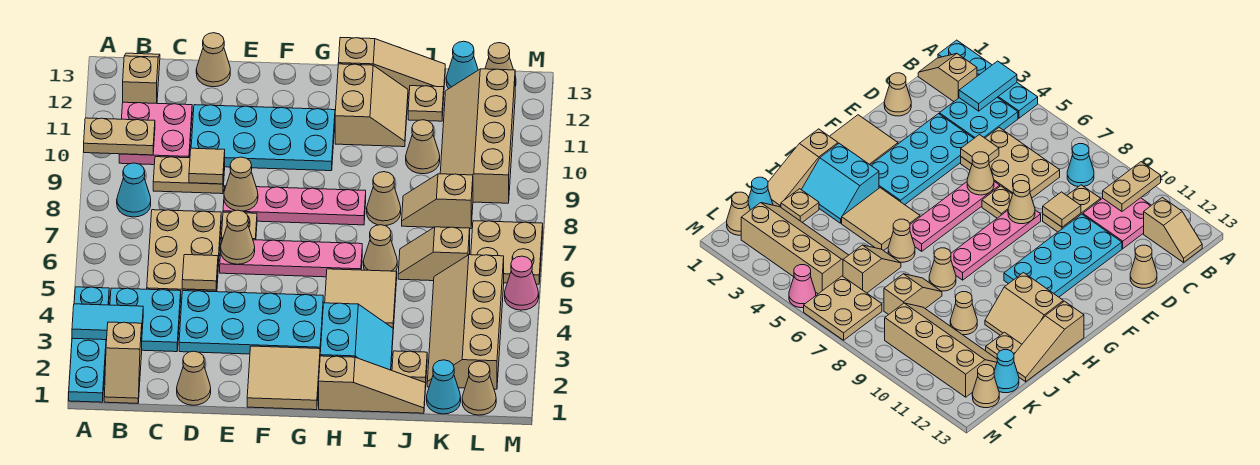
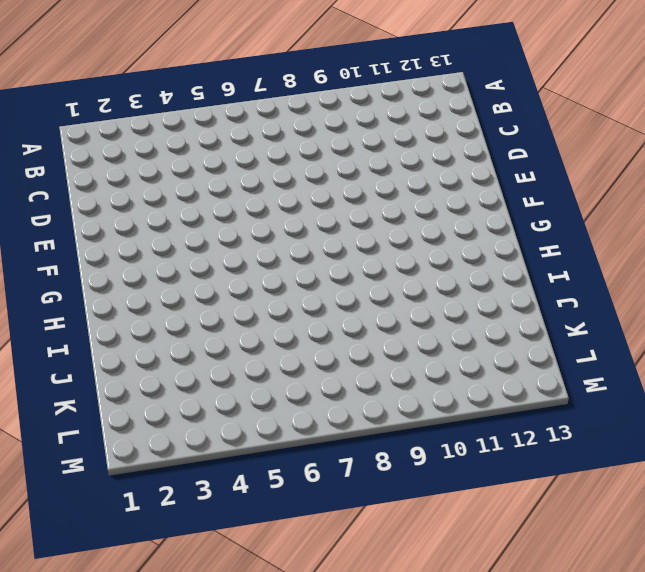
none -> cyan 1x4 plate [69,287,109,402]
none -> tan 1x2 slope [104,322,142,403]
none -> cyan 2x2 plate [110,288,181,352]
none -> cyan 1x1 cone [117,163,151,217]

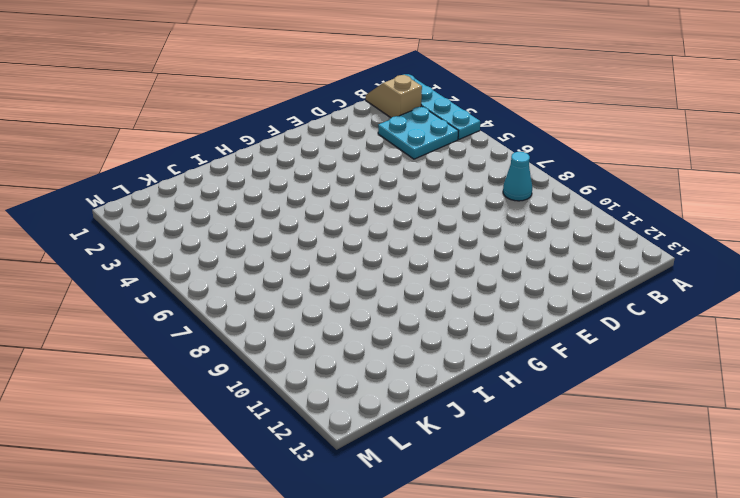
none -> pink 2x2 plate [119,102,192,165]
none -> tan 1x2 slope [123,53,160,103]
none -> tan 2x3 plate [147,210,221,299]
none -> tan 1x2 plate [153,157,225,194]

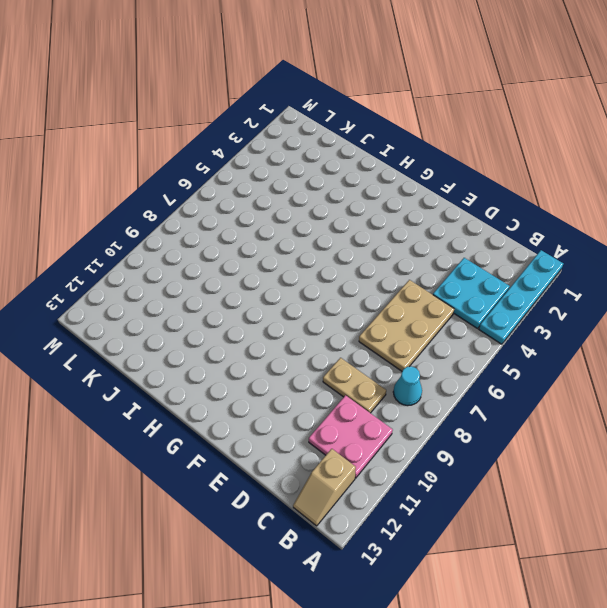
none -> tan 1x2 slope [104,322,142,403]
none -> tan 1x1 cone [177,351,211,405]
none -> cyan 2x4 plate [179,291,323,354]
none -> cyan 2x4 plate [191,105,335,171]

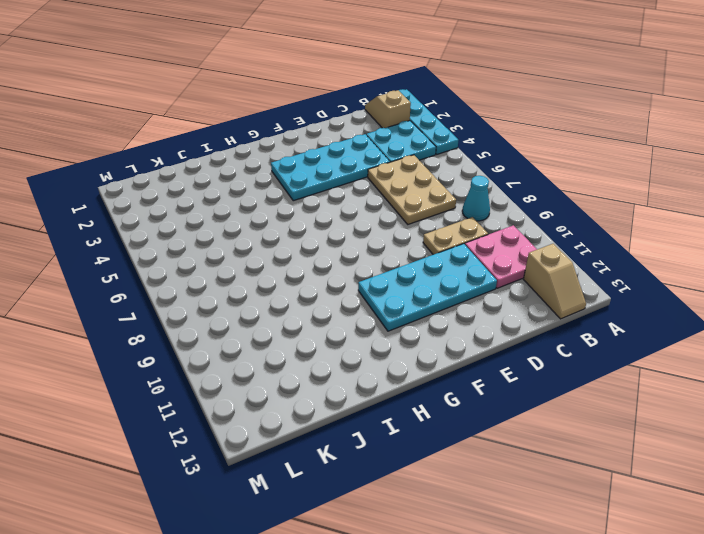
none -> tan 1x1 cone [177,351,211,405]
none -> tan 1x1 cone [196,33,230,87]
none -> pink 1x4 plate [220,239,362,277]
none -> tan 1x1 plate [221,212,257,240]

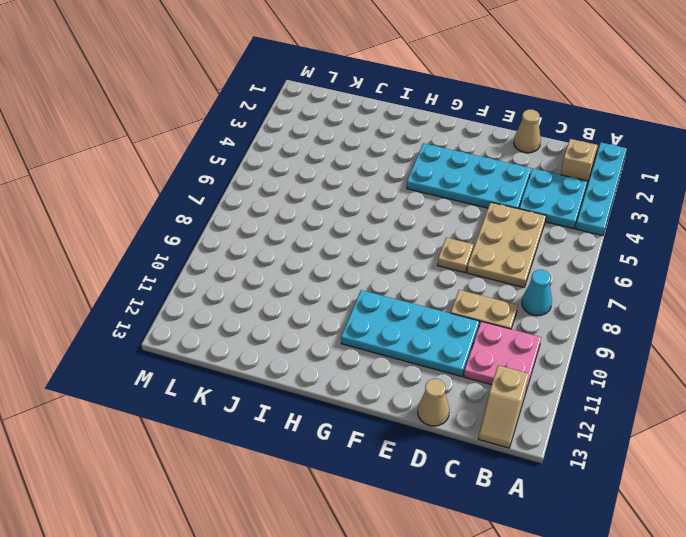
none -> pink 1x4 plate [220,239,362,277]
none -> pink 1x4 plate [223,186,366,225]
none -> tan 2x2 tile [247,346,320,410]
none -> tan 1x3 slope [319,356,426,413]

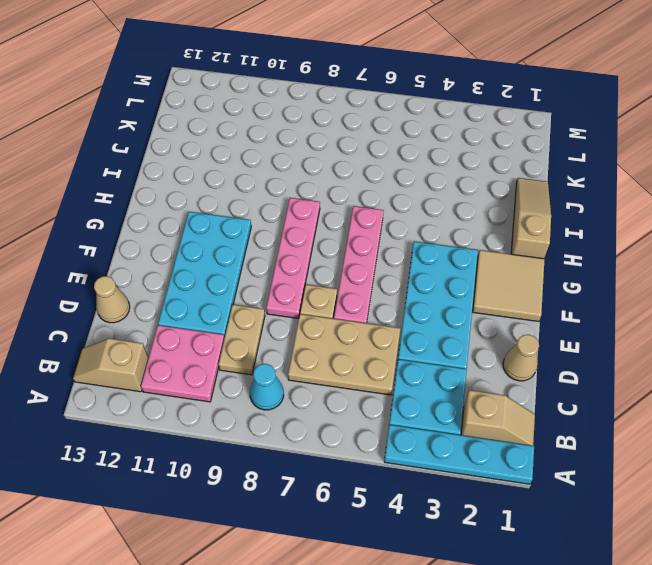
none -> cyan 2x2 slope [320,303,393,370]
none -> tan 2x2 tile [325,269,397,329]
none -> tan 2x2 slope [335,64,408,147]
none -> tan 1x3 slope [338,37,445,94]

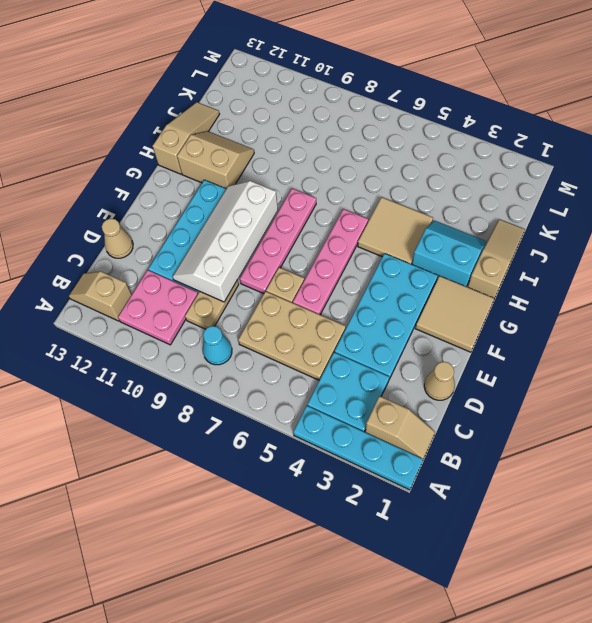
white 2x4 slope [173,181,278,302] -> tan 1x1 tile [189,148,225,184]
none -> tan 1x1 cone [363,225,397,271]
none -> tan 1x1 cone [367,172,401,226]
none -> tan 1x1 plate [392,351,427,383]
none -> tan 1x2 slope [398,227,470,281]

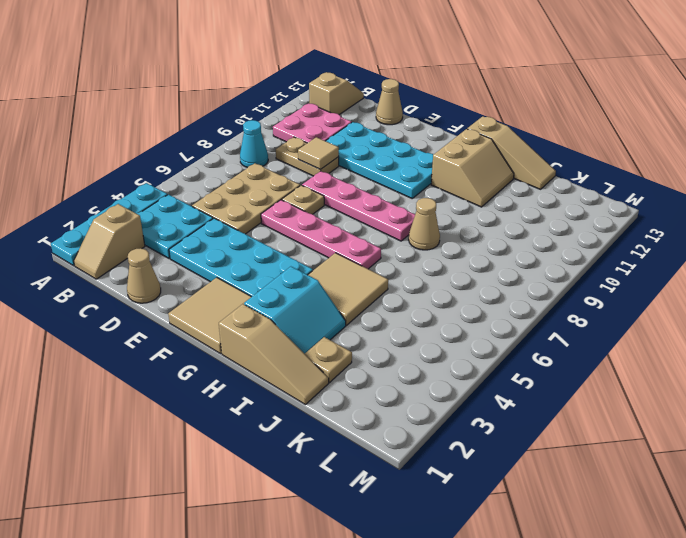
none -> tan 1x1 cone [363,225,397,271]
none -> tan 1x2 slope [398,227,470,281]
none -> tan 1x2 slope [402,174,473,229]
none -> tan 1x1 cone [406,120,440,174]

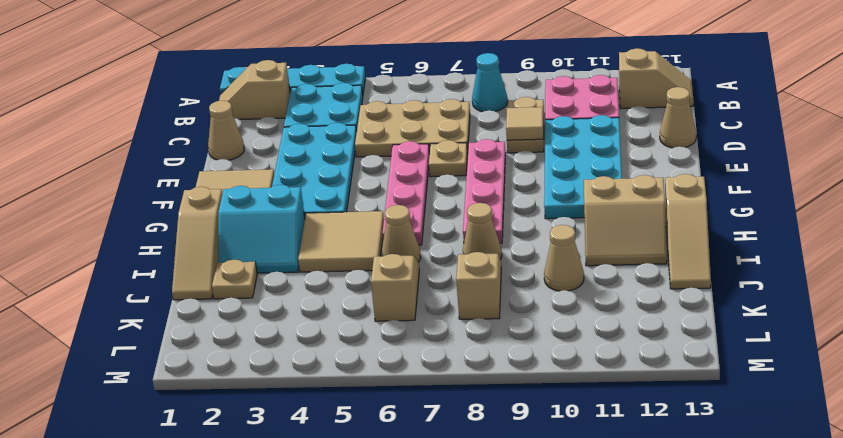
none -> tan 1x1 plate [408,86,444,121]
none -> cyan 1x1 cone [427,360,461,414]
none -> tan 2x4 slope [427,255,504,389]
none -> tan 2x4 slope [440,69,515,203]

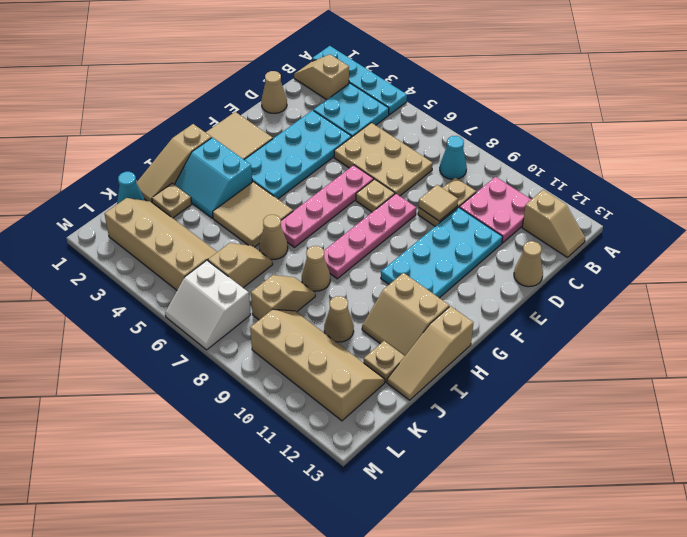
white 2x2 slope [165,260,251,350] -> tan 2x2 plate [471,221,543,284]
none -> cyan 1x1 cone [446,41,478,89]
none -> tan 1x1 cone [462,361,496,415]
none -> tan 1x1 cone [485,43,516,86]
none -> pink 1x1 cone [505,256,539,310]

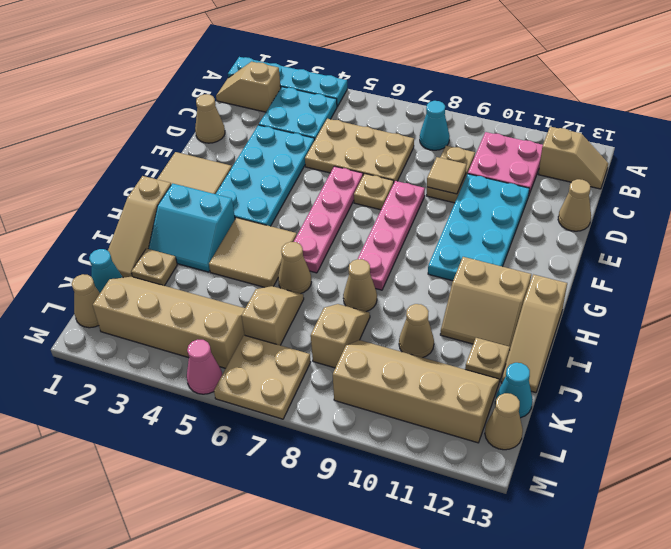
none -> cyan 1x2 tile [72,304,143,340]
none -> tan 1x2 plate [84,118,155,155]
none -> tan 1x1 tile [182,255,218,290]
none -> tan 1x1 cone [221,210,255,264]

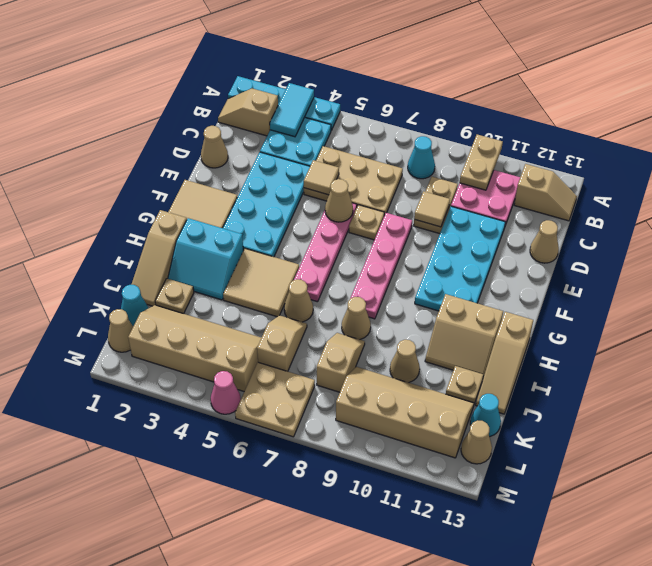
none -> tan 1x1 cone [224,157,258,211]

